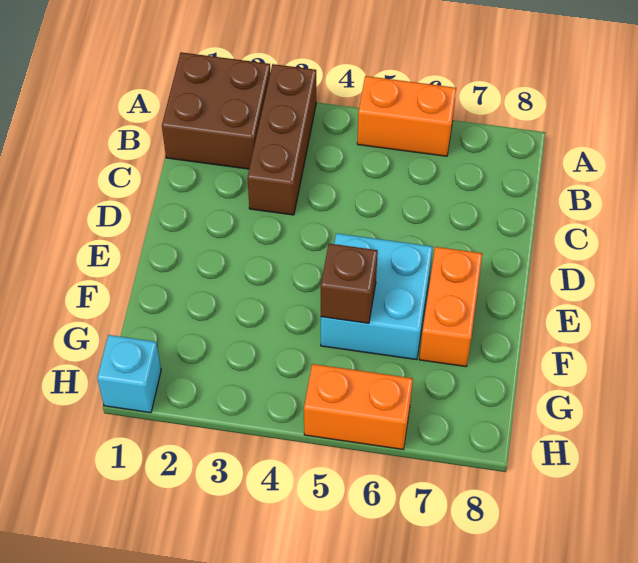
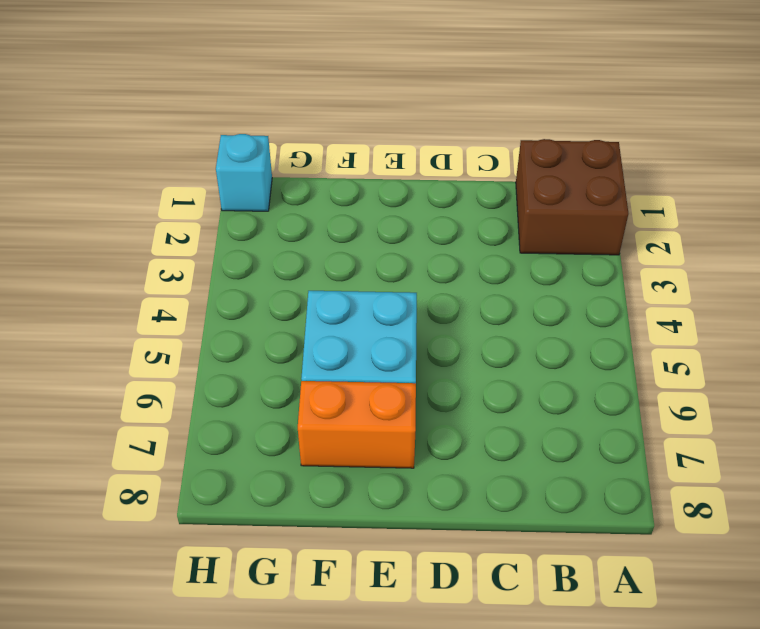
none -> brown 1x3 brick [247,64,316,215]
none -> orange 1x2 brick [357,76,456,156]

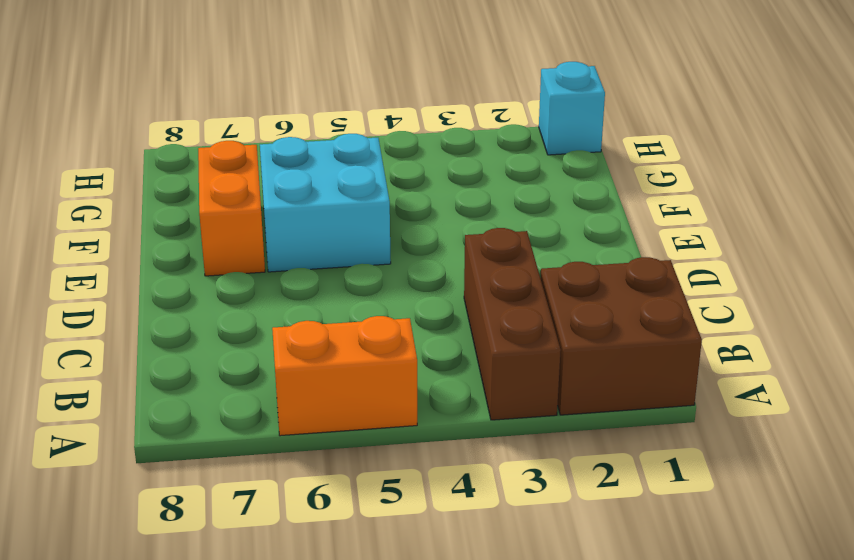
none -> orange 1x2 brick [304,364,413,449]
none -> brown 1x1 brick [321,244,378,323]

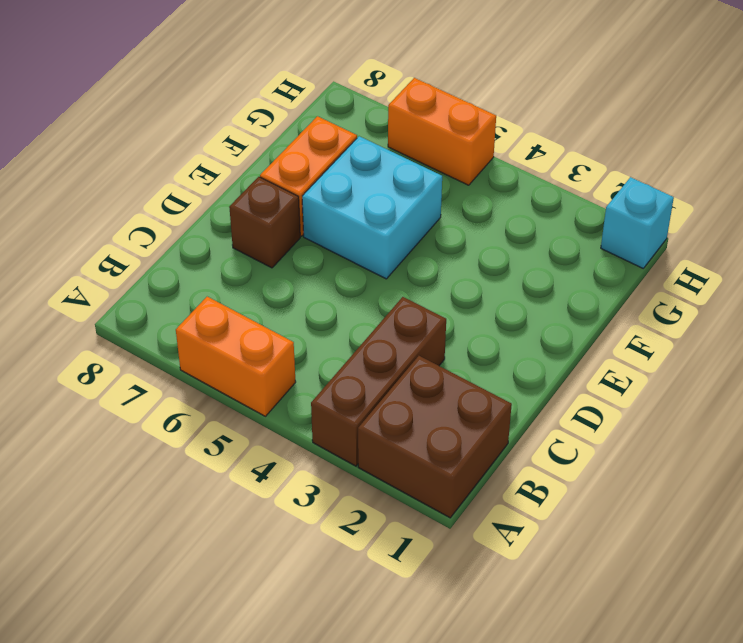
brown 1x1 brick [229,177,300,268] -> brown 1x1 brick moved to [321,244,378,323]

